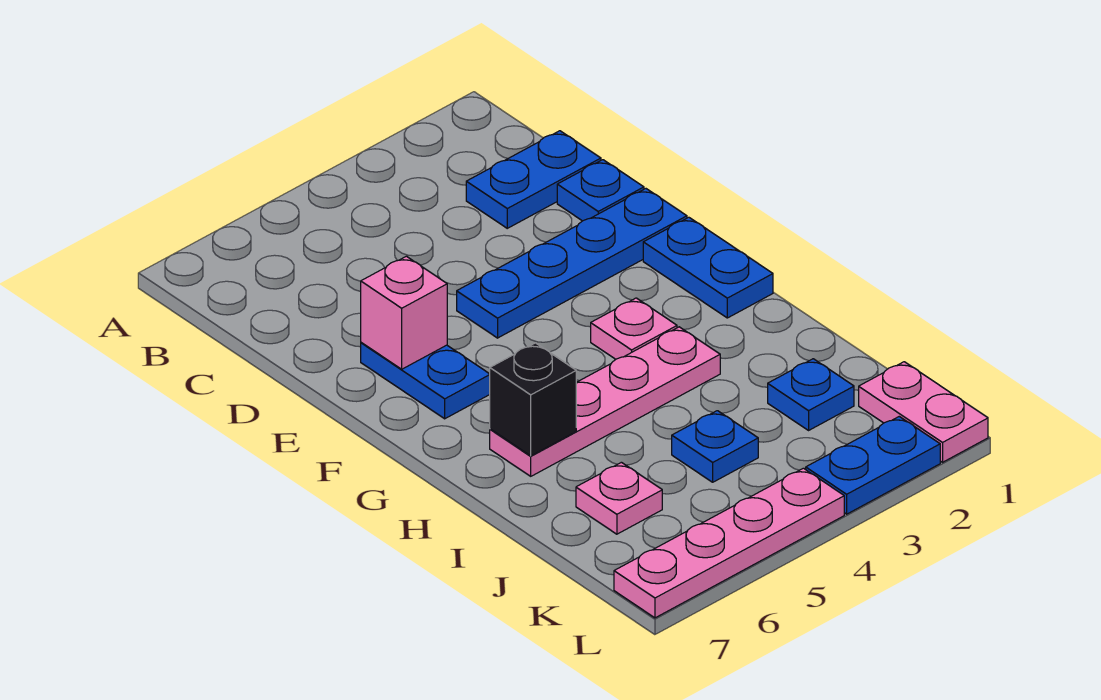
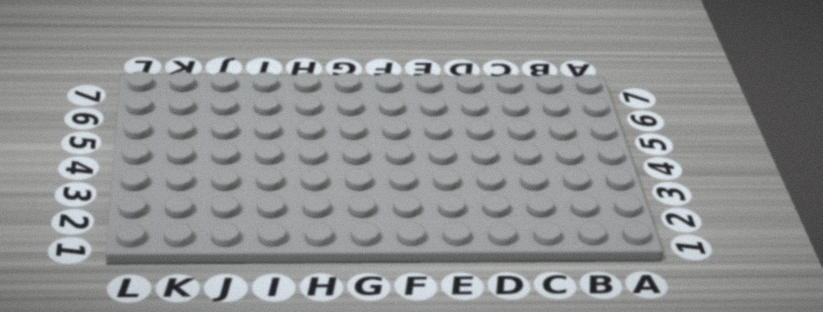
none -> blue 1x2 plate [466,131,601,228]
none -> blue 1x1 plate [557,160,644,221]
none -> blue 1x4 plate [457,189,687,338]

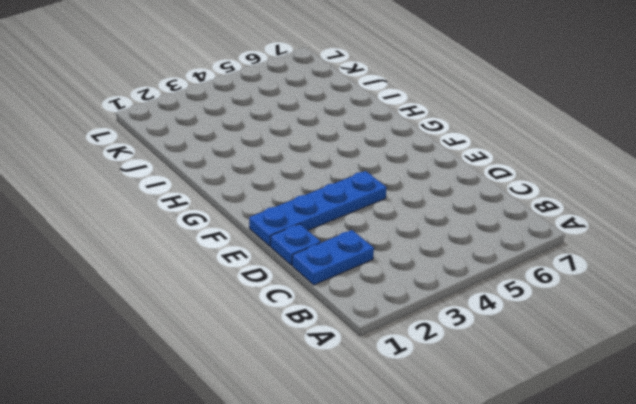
none -> blue 1x2 plate [361,343,490,419]
none -> blue 1x2 plate [643,217,773,318]
none -> pink 1x1 plate [591,298,677,359]

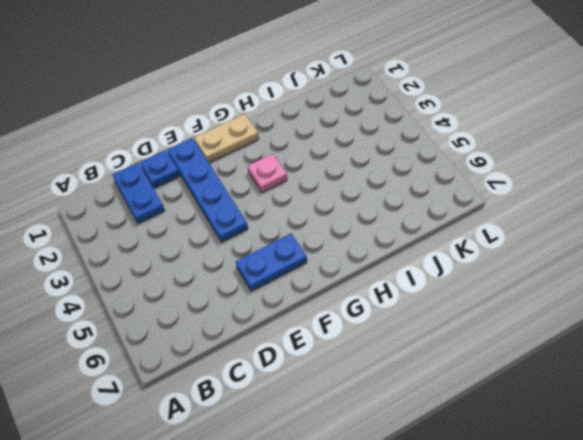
tan 1x2 plate [194,114,259,163] -> blue 1x2 plate [643,217,773,318]
none -> pink 1x4 plate [490,327,720,476]
none -> blue 1x1 plate [768,359,854,430]
none -> blue 1x1 plate [672,411,758,482]

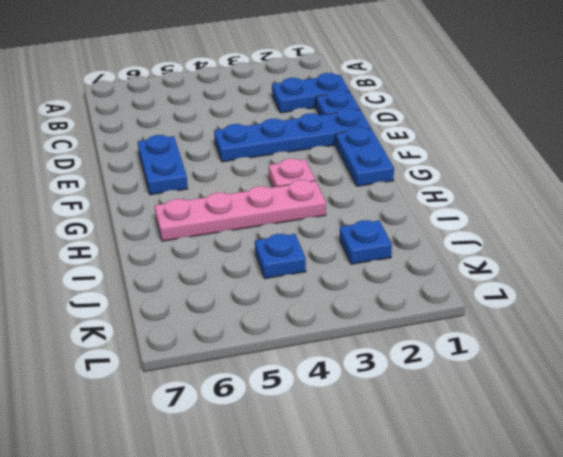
none -> pink 1x1 plate [576,462,662,534]
none -> pink 1x2 plate [859,362,988,462]
none -> blue 1x2 plate [806,417,940,514]

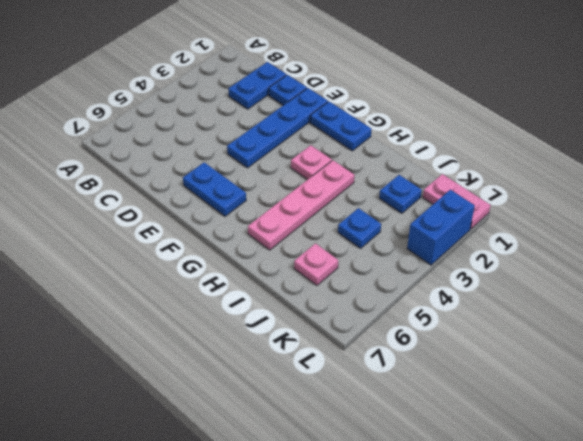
blue 1x2 brick [407,190,475,265] -> blue 1x2 plate [806,417,940,514]
none -> pink 1x4 plate [614,468,844,618]
none -> pink 1x1 brick [361,256,447,369]
none -> black 1x1 brick [490,343,577,456]

